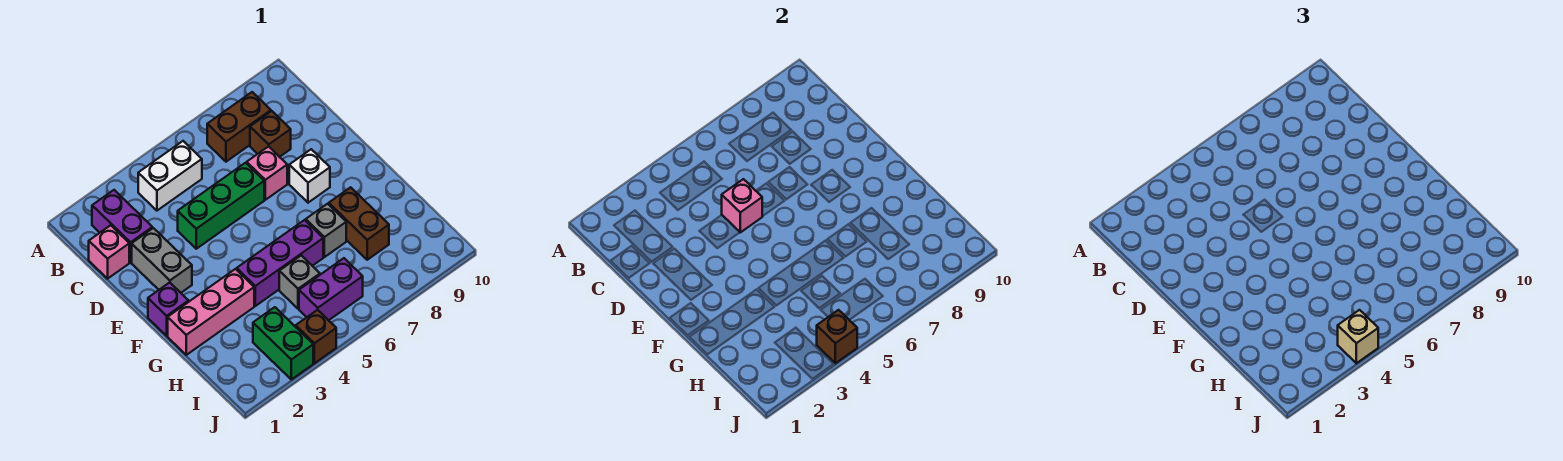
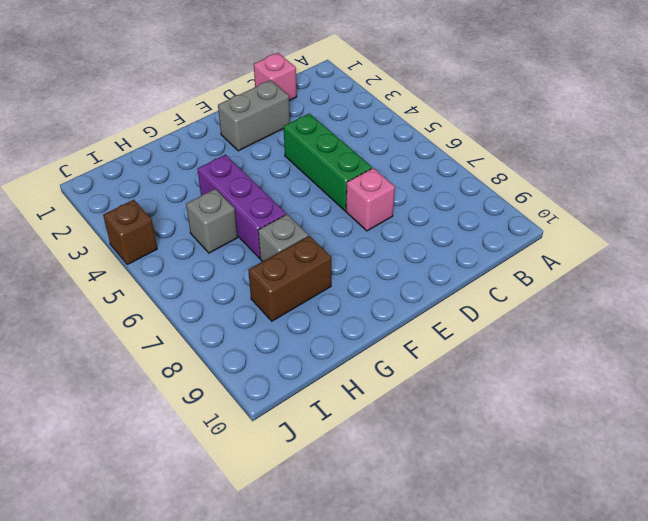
none -> purple 1x2 brick [92,190,152,262]
none -> white 1x2 brick [138,141,202,211]
none -> brown 1x2 brick [207,92,271,162]

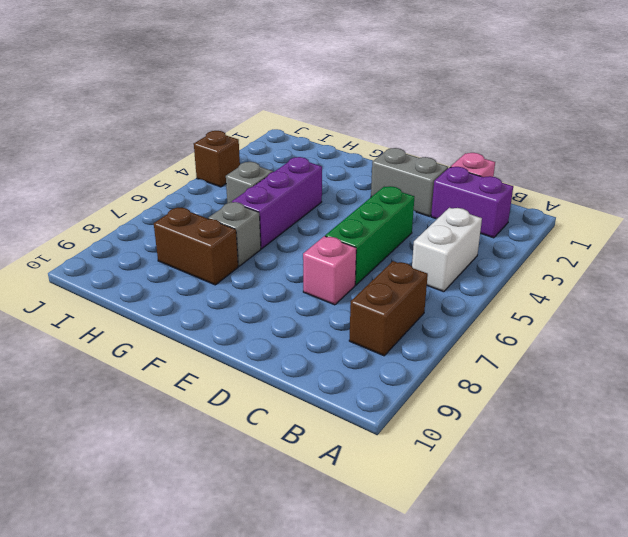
none -> brown 1x1 brick [250,111,291,157]
none -> white 1x1 brick [289,149,330,203]
none -> purple 1x1 brick [148,283,189,336]

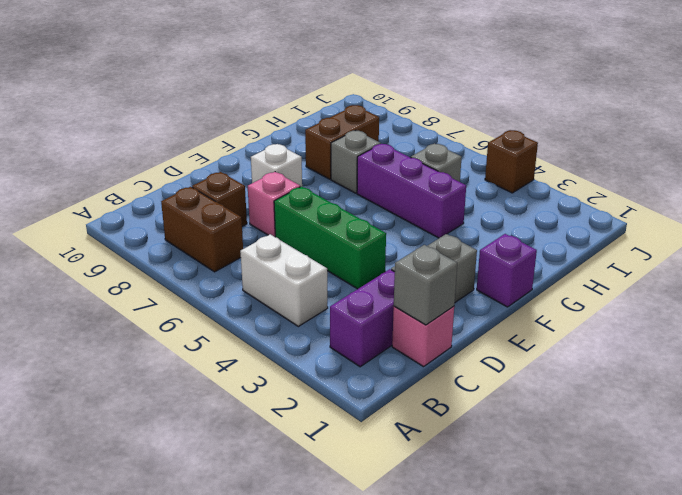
grey 1x1 brick [394,245,457,325] -> none
none -> pink 1x3 brick [168,269,254,355]
none -> green 1x2 brick [253,307,313,380]
none -> purple 1x2 brick [299,258,363,320]

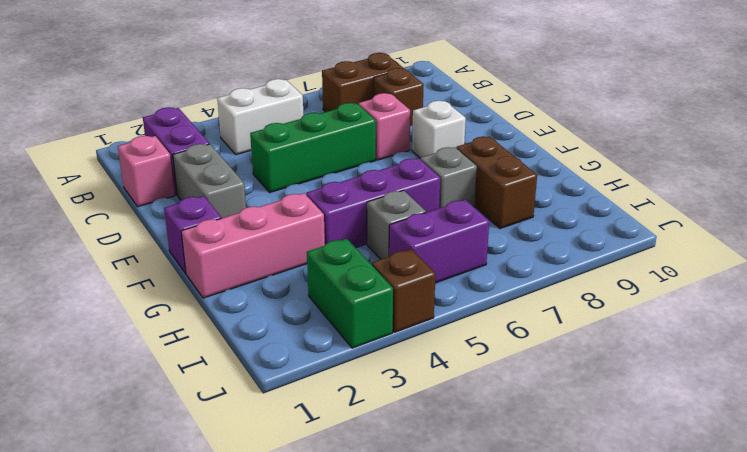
none -> pink 1x1 brick [722,179,762,232]
none -> brown 1x1 brick [817,310,857,363]
none -> tan 1x1 brick [1338,310,1378,363]

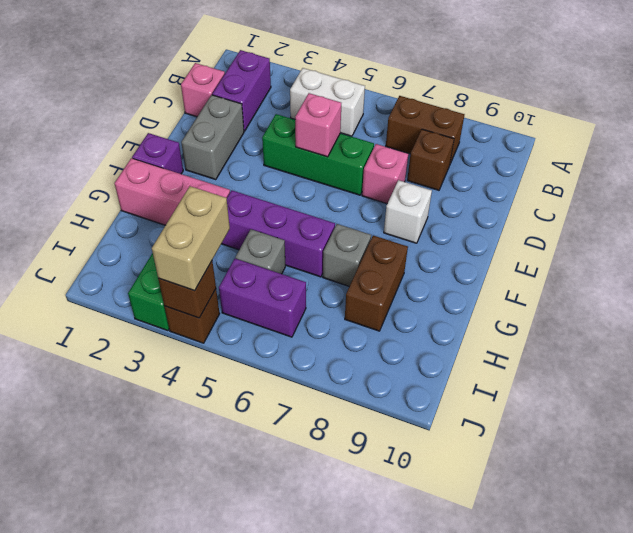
tan 1x2 brick [152,186,230,291] -> tan 1x1 brick [1338,310,1378,363]

